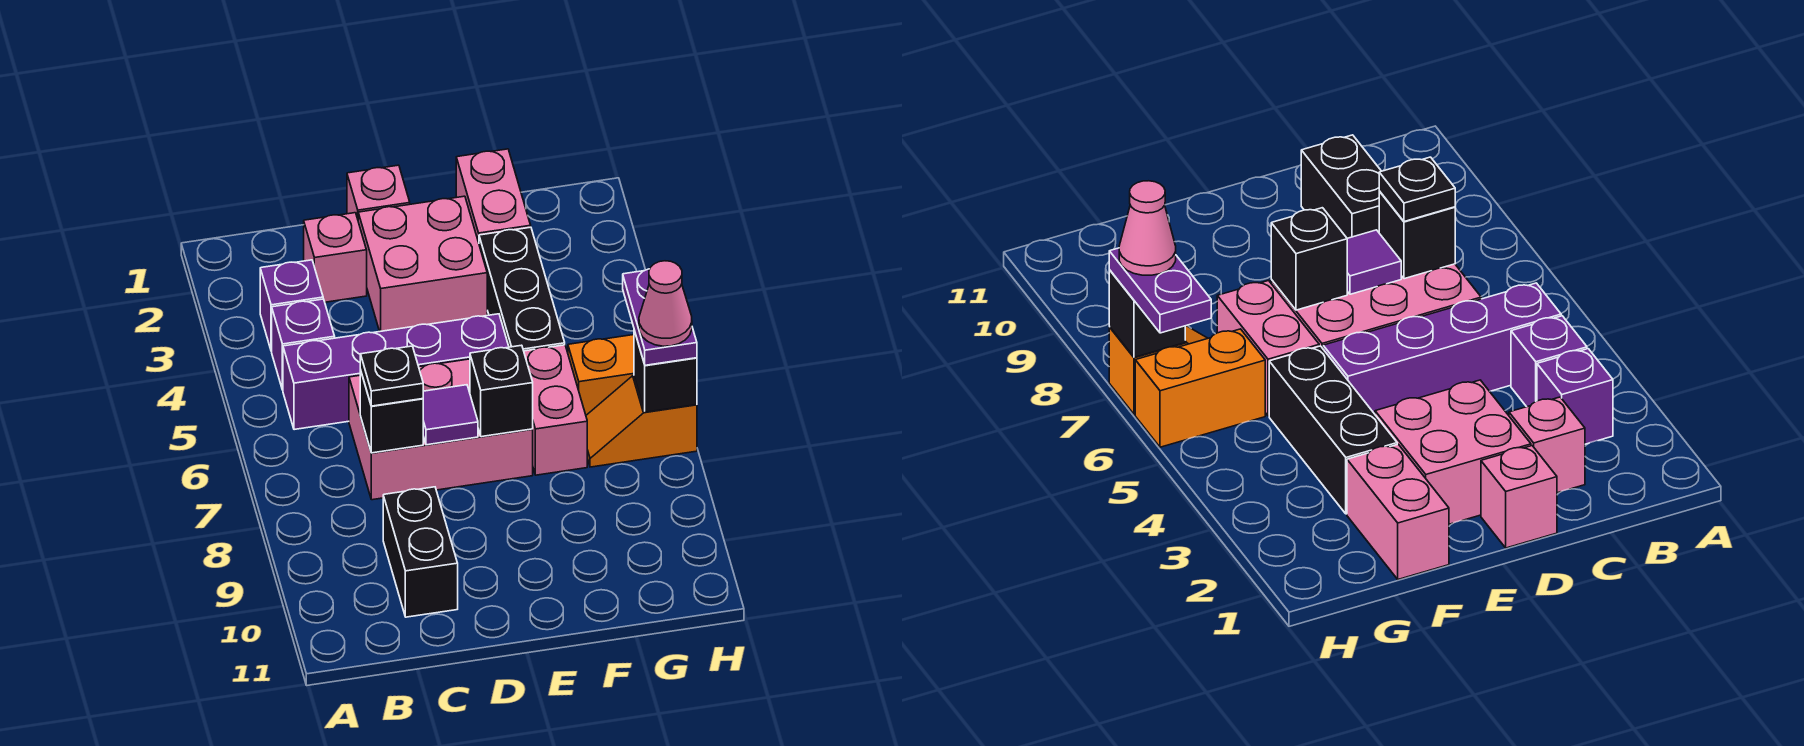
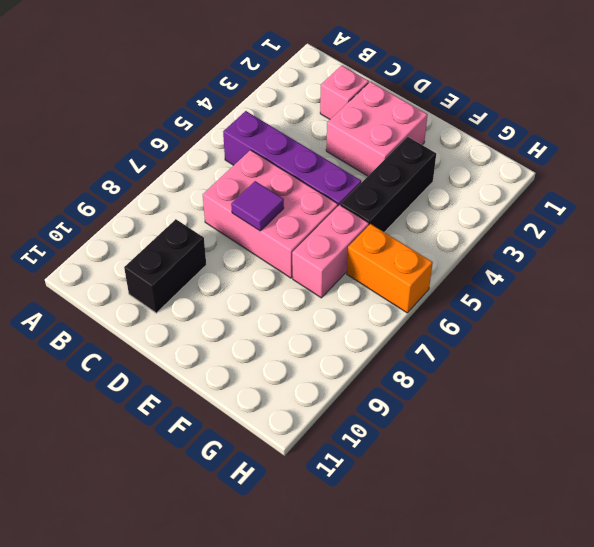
none -> purple 1x1 brick [260,260,323,351]
none -> purple 1x1 brick [272,299,335,390]
none -> pink 1x1 brick [347,165,410,219]

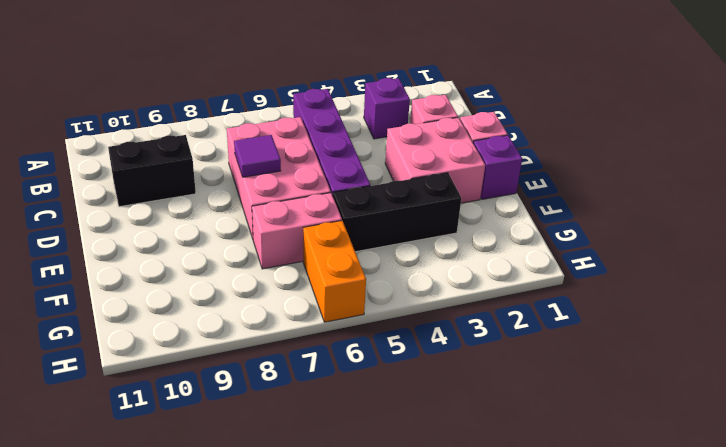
purple 1x1 brick [473,135,522,199] -> purple 1x1 brick moved to [272,299,335,390]
none -> pink 1x2 brick [456,149,531,242]
none -> orange 1x2 slope [586,376,697,467]
none -> black 1x1 brick [360,370,423,453]

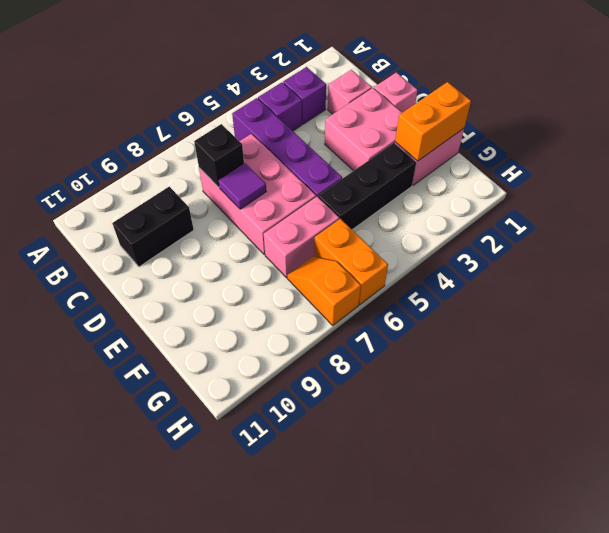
orange 1x2 brick [395,82,471,161] -> none
none -> black 1x1 brick [470,345,533,437]
none -> black 1x1 brick [634,330,697,412]
none -> black 1x1 plate [360,346,423,406]

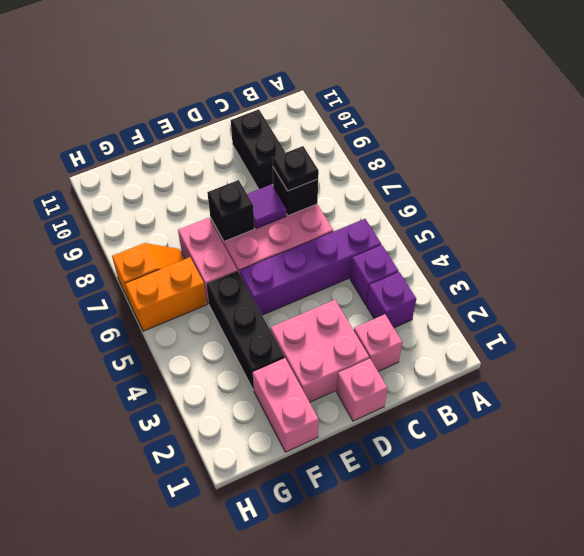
none -> black 1x1 brick [634,330,697,412]
none -> purple 1x2 plate [623,269,697,365]
none -> pink 1x1 cone [639,261,692,346]

